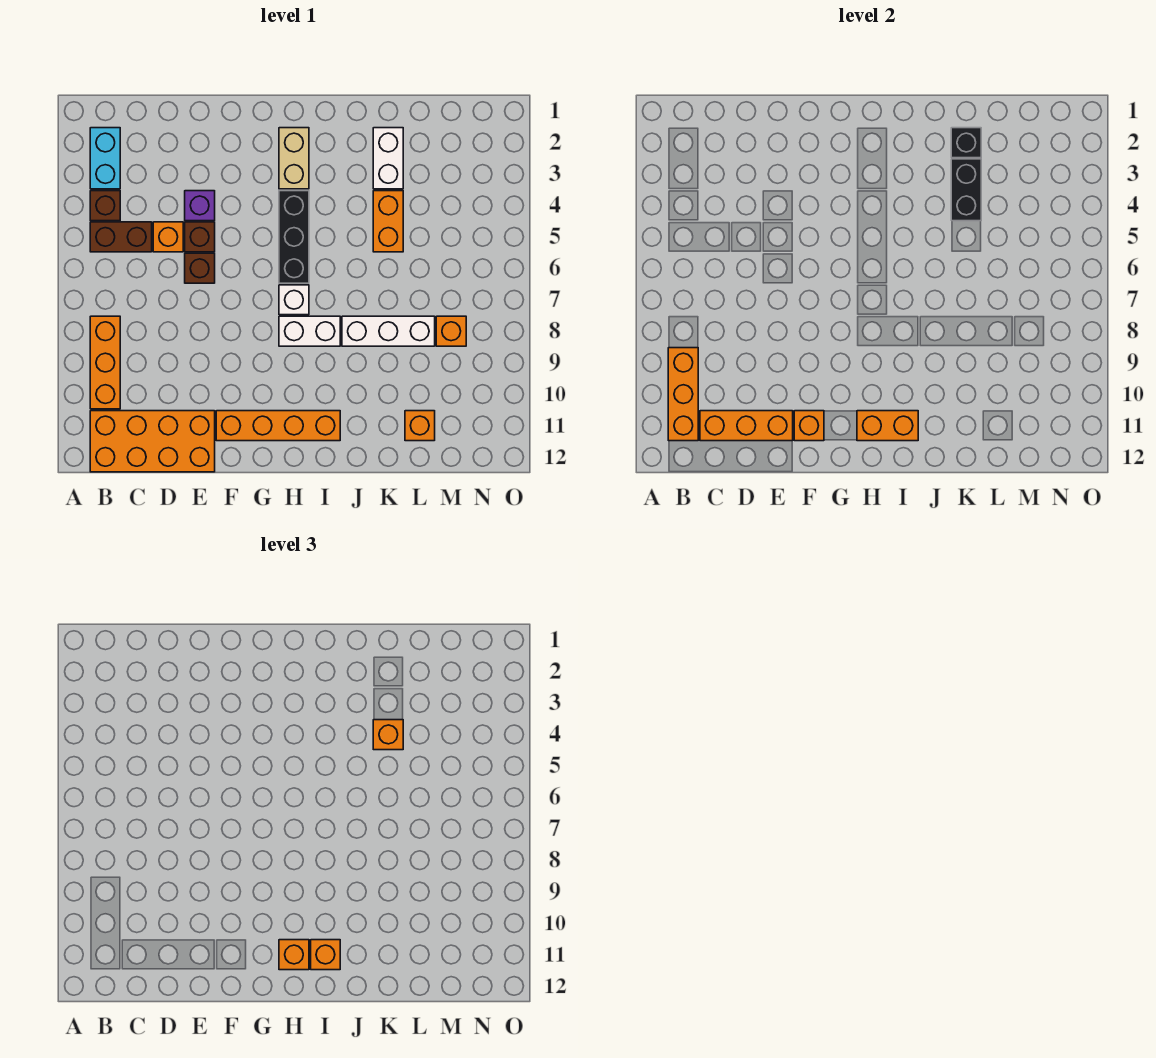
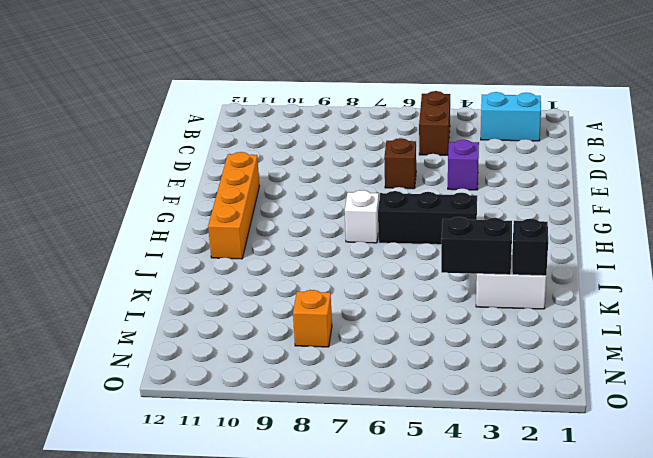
none -> brown 1x1 brick [90,191,120,221]
none -> orange 1x3 brick [90,316,120,409]
none -> orange 2x4 brick [90,411,215,472]

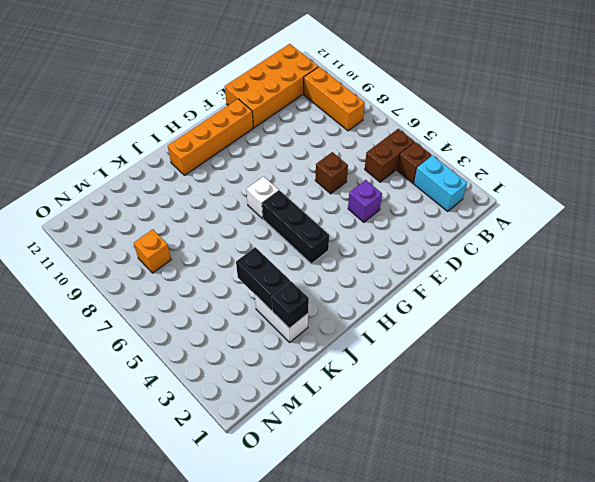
none -> orange 1x1 brick [153,222,183,252]
none -> brown 1x1 brick [185,222,215,252]
none -> tan 1x2 brick [279,128,309,189]

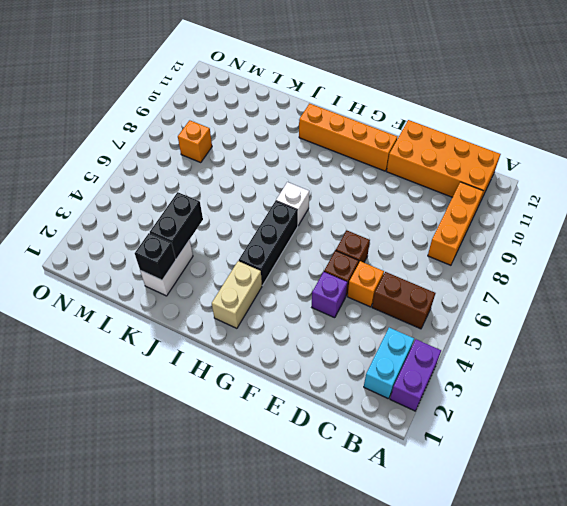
purple 1x2 brick [390,339,441,411] -> none
none -> brown 1x1 brick [90,191,120,221]
none -> white 1x2 brick [279,316,340,346]
none -> white 1x3 brick [342,316,435,346]

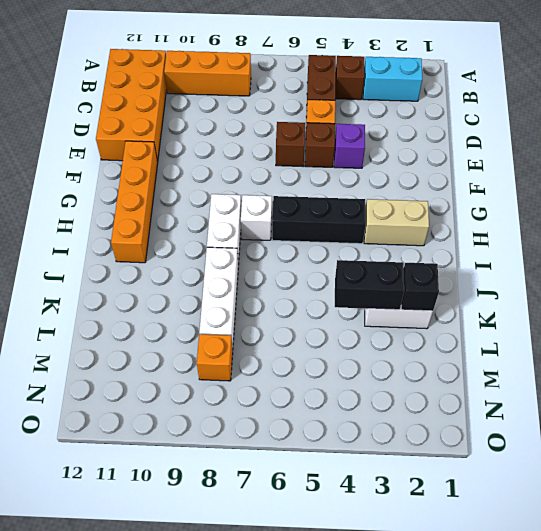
none -> orange 1x2 brick [373,191,403,252]
none -> orange 1x1 brick [405,411,435,441]
none -> orange 1x3 brick [668,348,698,441]

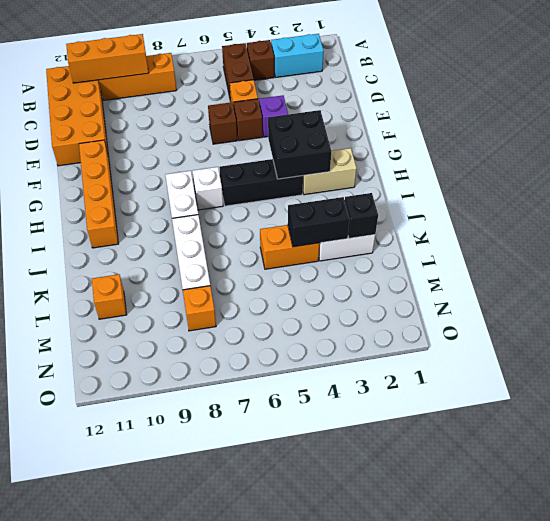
black 2x2 brick [268,110,331,179] -> none
none -> orange 1x3 brick [700,411,793,441]
none -> orange 1x1 brick [794,411,824,441]
none -> orange 1x2 brick [857,411,918,441]

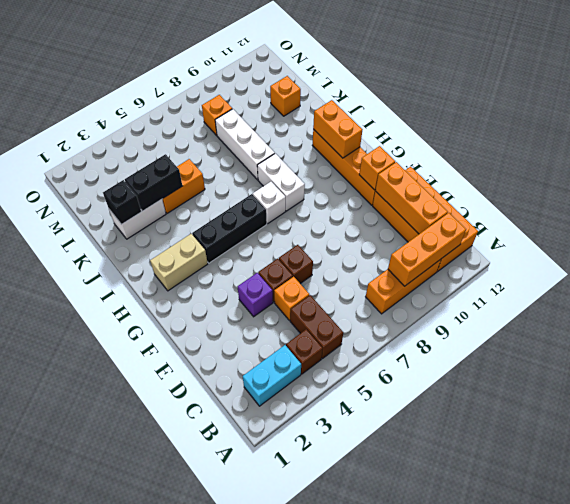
none -> orange 1x1 brick [279,940,309,970]
none -> orange 1x1 brick [311,940,340,970]
none -> orange 1x1 brick [373,720,403,750]

